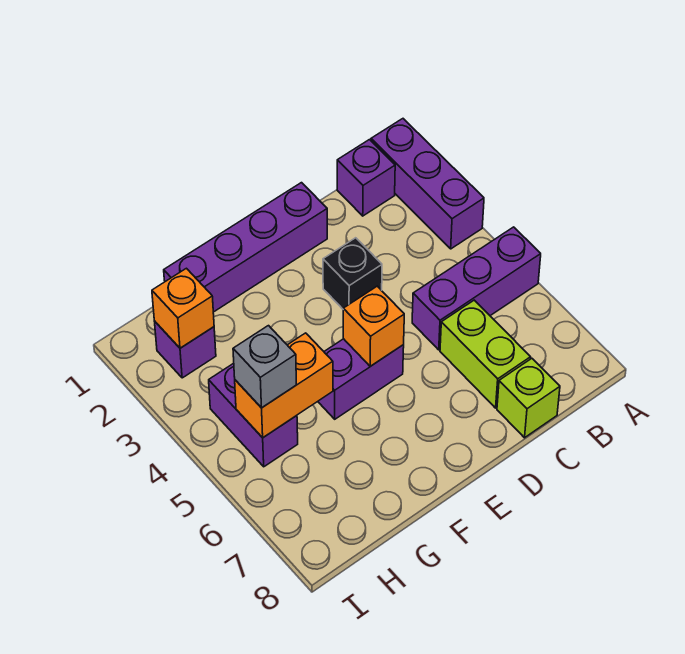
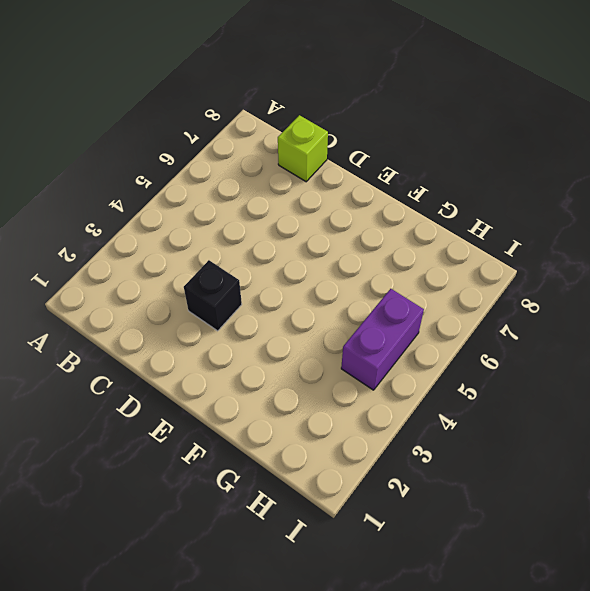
none -> purple 1x3 brick [371,119,484,249]
none -> purple 1x3 brick [412,227,541,350]
none -> purple 1x1 brick [337,140,395,216]

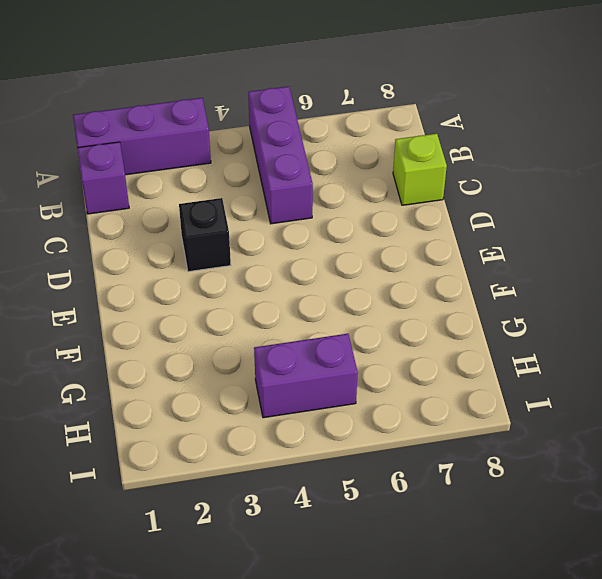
none -> lime 1x2 brick [440,300,531,408]
none -> purple 1x4 brick [164,183,327,312]
none -> purple 1x2 brick [318,339,404,419]

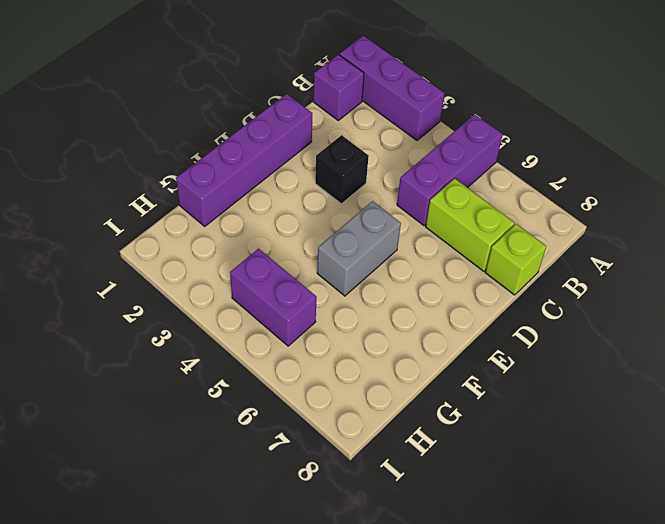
grey 1x2 brick [317,201,401,296] -> purple 1x2 brick [318,339,404,419]
none -> purple 1x1 brick [154,321,216,378]
none -> orange 1x1 brick [343,286,404,366]
none -> orange 1x2 brick [235,333,333,438]

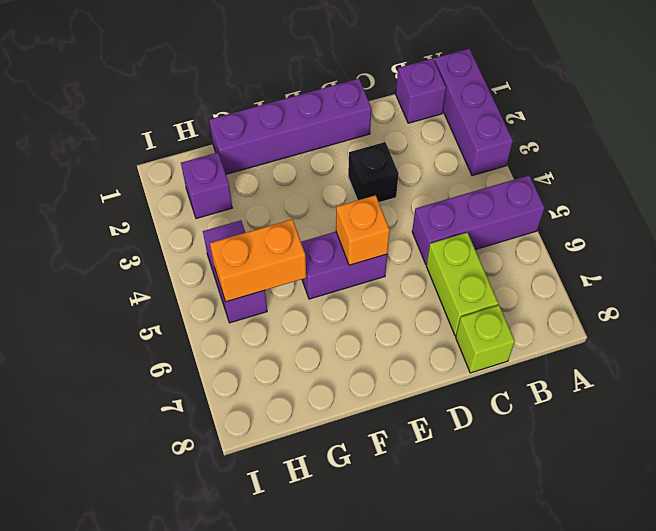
none -> orange 1x1 brick [152,268,214,348]
none -> grey 1x1 brick [233,326,296,408]

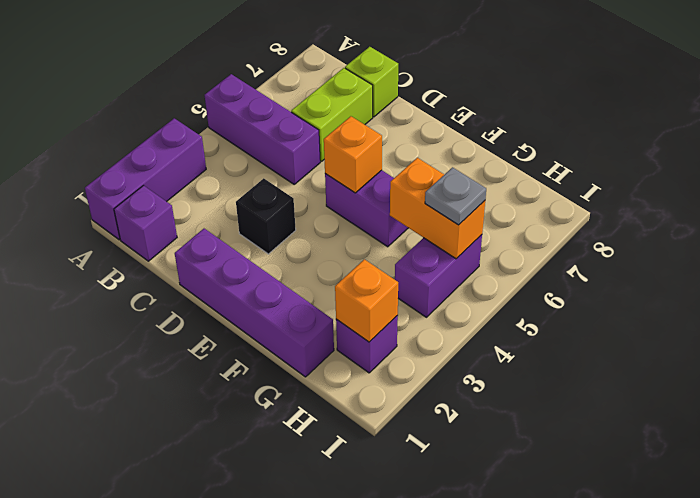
grey 1x1 plate [425,167,486,225] -> grey 1x1 brick [233,326,296,408]

